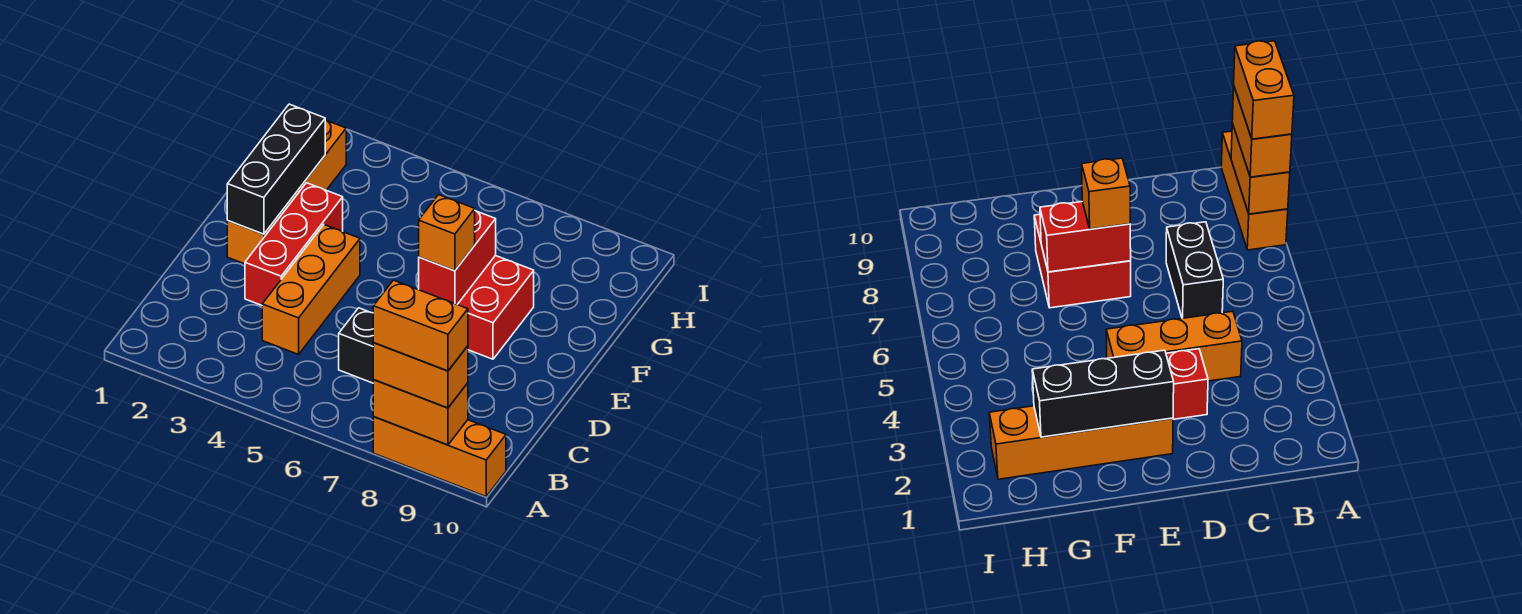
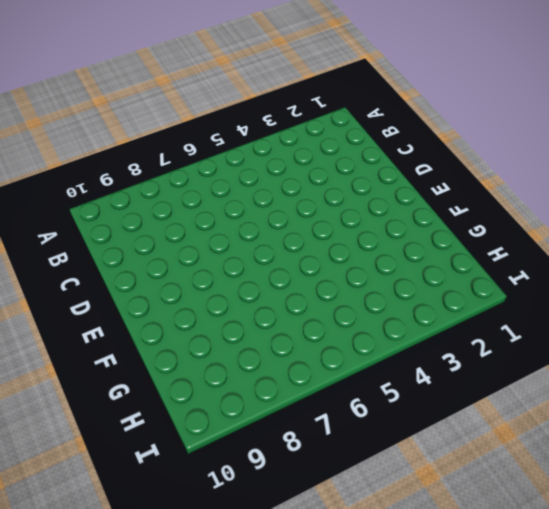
none -> orange 1x3 brick [373,417,506,496]
none -> orange 1x3 brick [262,225,360,354]
none -> black 1x2 brick [339,308,374,383]

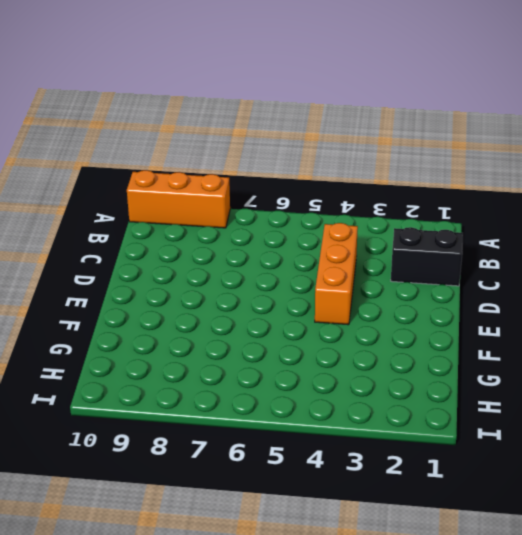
black 1x2 brick [391,227,463,286] -> black 1x2 brick moved to [339,308,374,383]
none -> red 1x3 brick [245,183,343,305]
none -> orange 1x4 brick [227,120,346,264]
none -> red 2x2 brick [457,255,534,359]

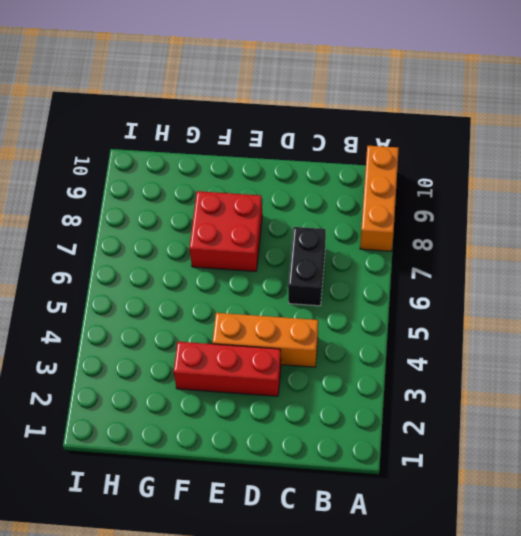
none -> orange 1x4 brick [227,120,346,264]
none -> orange 1x2 brick [373,380,468,445]
none -> black 1x3 brick [227,104,325,234]

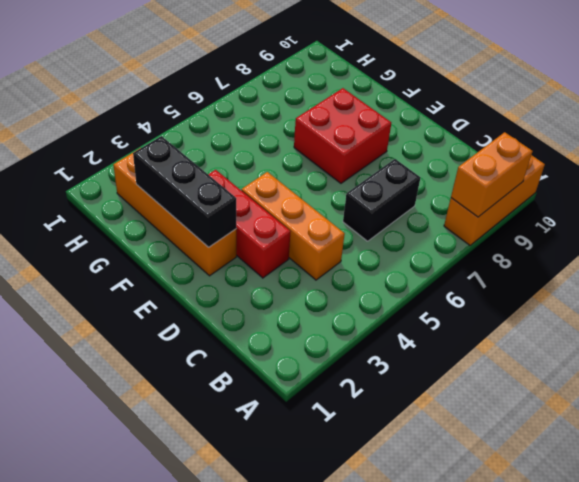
none -> red 1x2 brick [419,211,496,304]
none -> orange 1x2 brick [373,343,468,408]
none -> orange 1x1 brick [419,195,475,271]

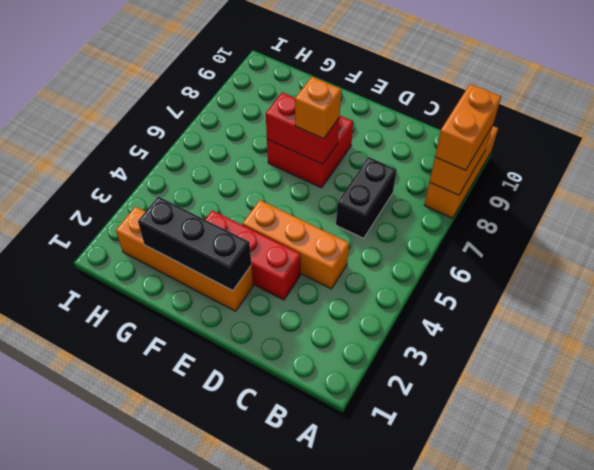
none -> orange 1x2 brick [373,280,468,371]

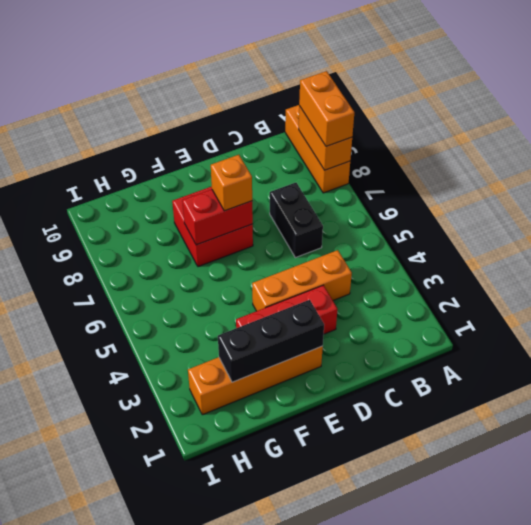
none -> orange 1x2 brick [373,280,468,371]

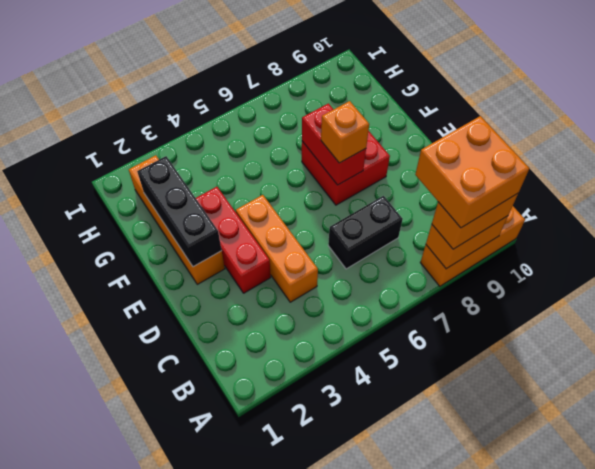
orange 2x2 brick [415,116,529,228] -> orange 1x2 brick [373,280,468,371]

